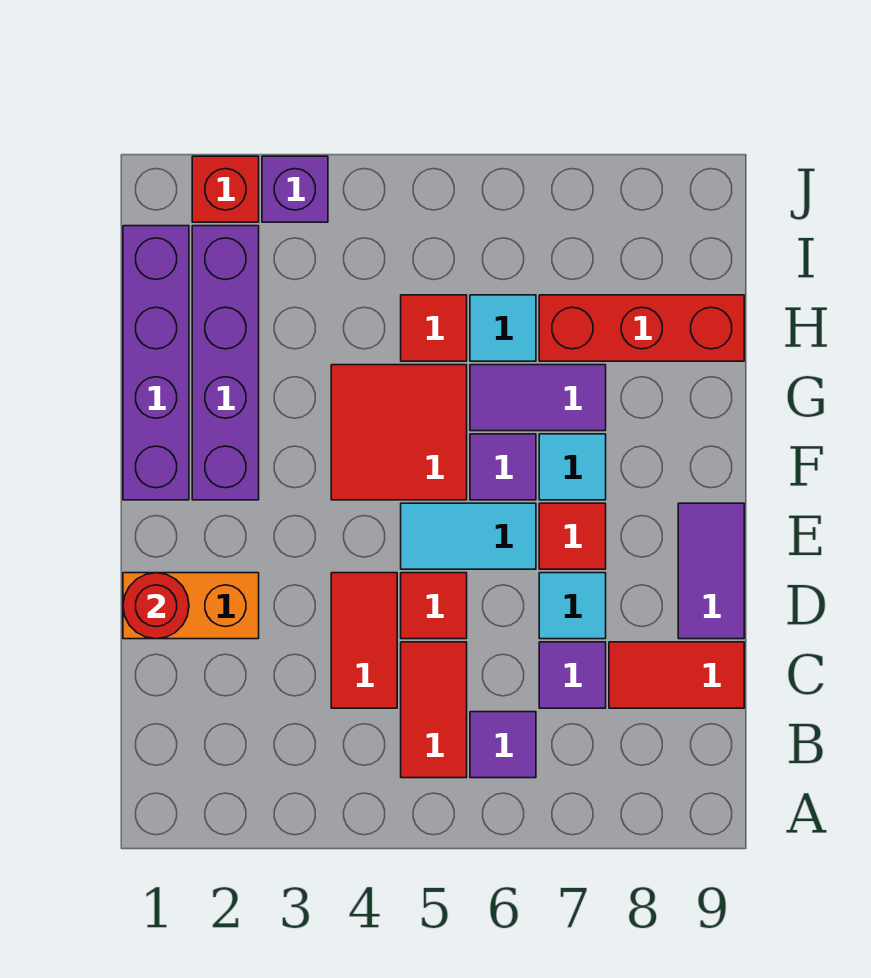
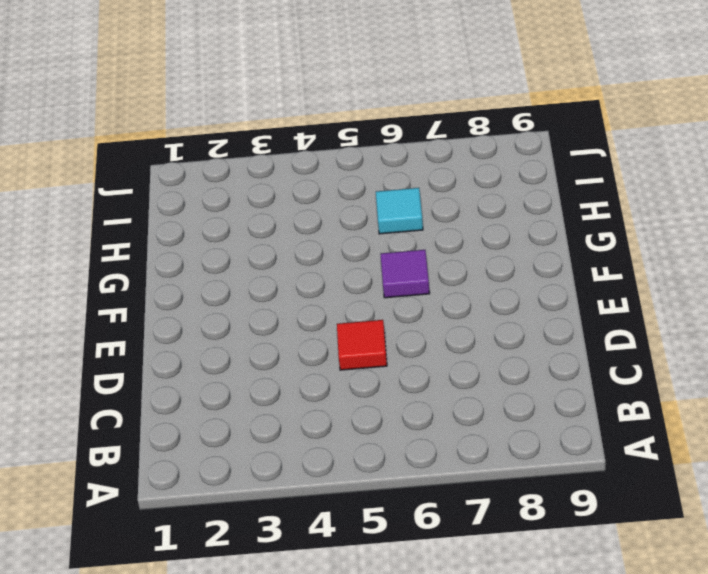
none -> red 1x2 tile [401,642,467,778]
none -> purple 1x1 tile [470,712,536,778]
none -> red 1x2 tile [331,573,397,708]

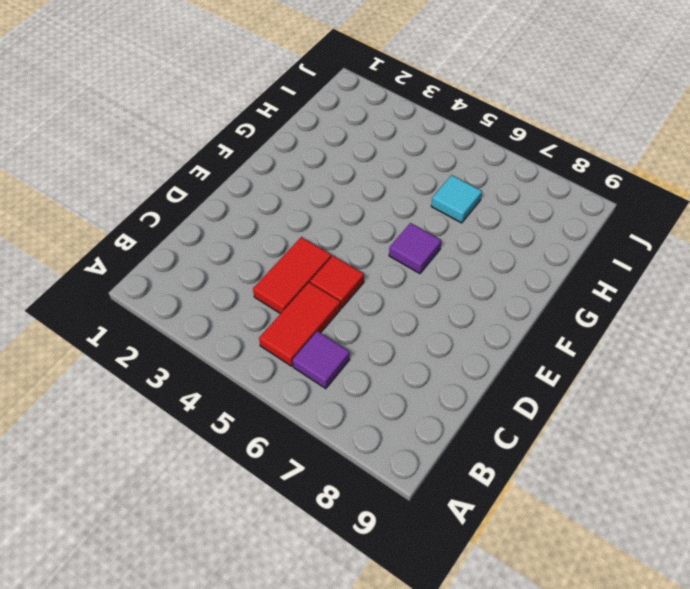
none -> purple 1x1 tile [539,642,606,708]
none -> red 1x2 tile [609,642,744,708]
none -> orange 1x2 brick [123,573,259,639]

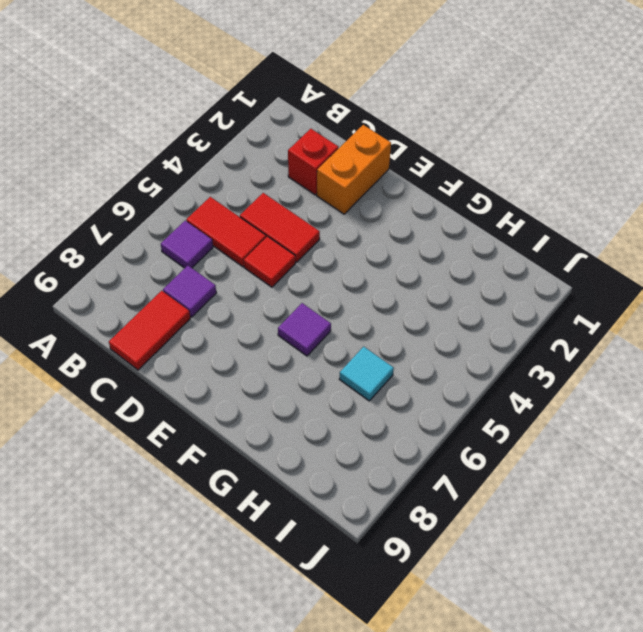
red 1x1 brick [288,129,338,195] -> red 1x1 brick moved to [192,156,259,222]
none -> cyan 1x1 tile [539,573,606,639]
none -> purple 1x2 tile [678,503,744,639]
none -> cyan 1x2 tile [401,503,536,569]

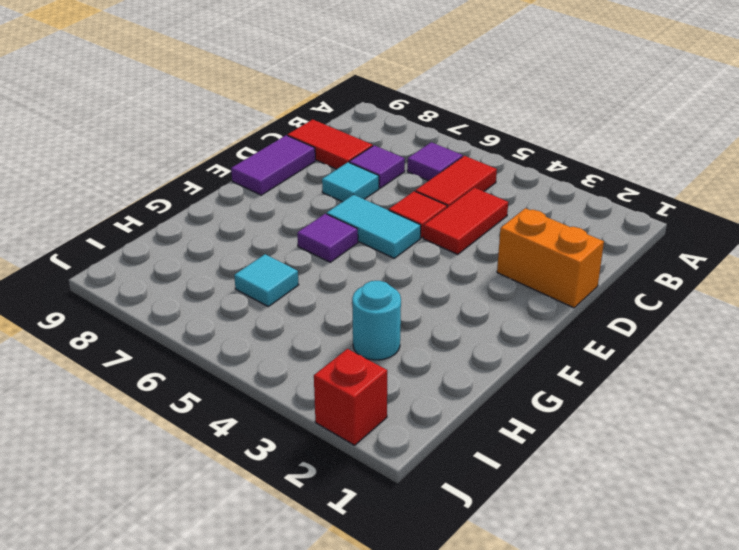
cyan 1x1 round brick [352,281,401,360] -> none
none -> red 1x1 tile [539,503,606,569]
none -> purple 1x4 brick [123,226,189,500]
none -> purple 1x4 brick [192,226,259,500]

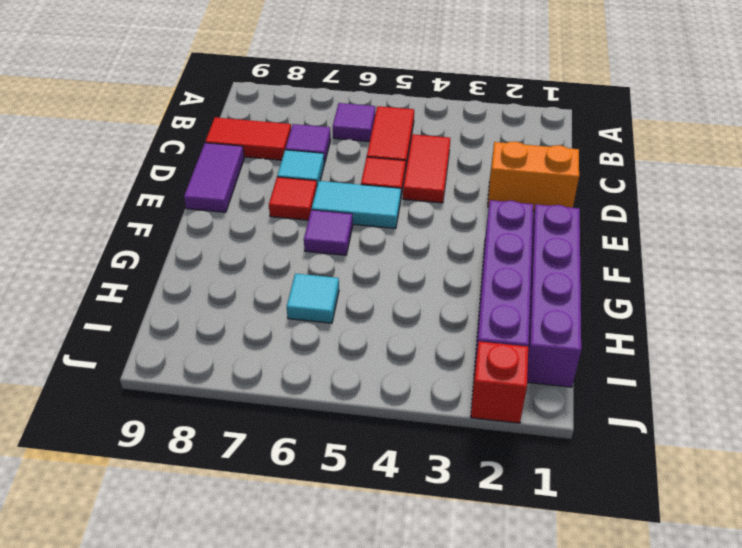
none -> red 2x2 tile [331,365,467,500]
none -> cyan 1x1 tile [539,434,606,500]
none -> purple 1x2 tile [470,365,606,431]

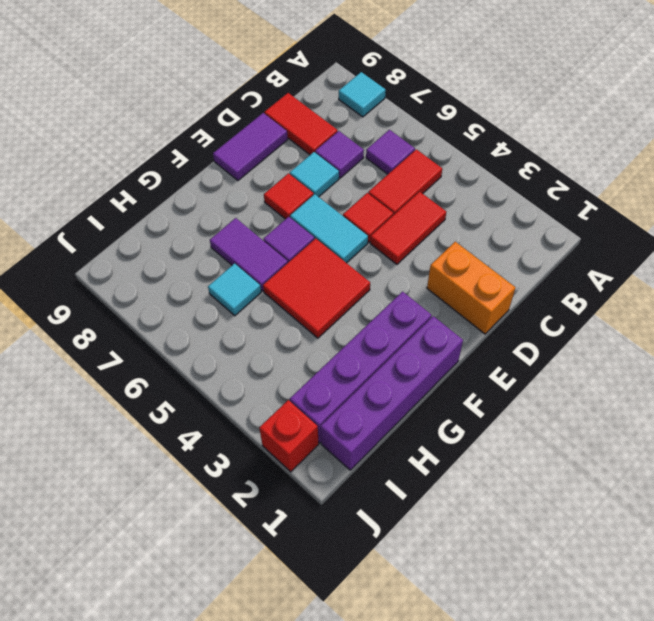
cyan 1x1 tile [339,72,386,117] -> cyan 1x1 tile moved to [539,434,606,500]
none -> red 1x1 tile [401,295,467,361]
none -> red 1x3 brick [539,295,744,361]
none -> purple 1x1 brick [262,156,328,222]

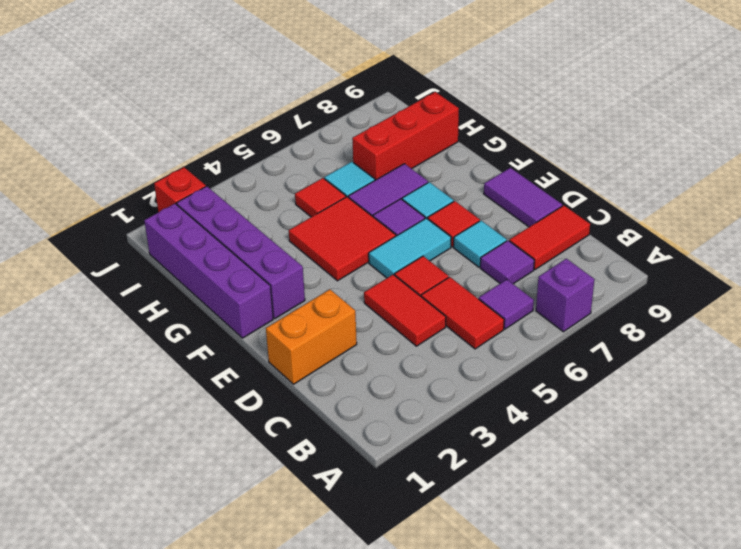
purple 1x1 brick [536,259,594,332] -> purple 1x1 brick moved to [262,156,328,222]
none -> red 1x1 round brick [123,573,189,639]

